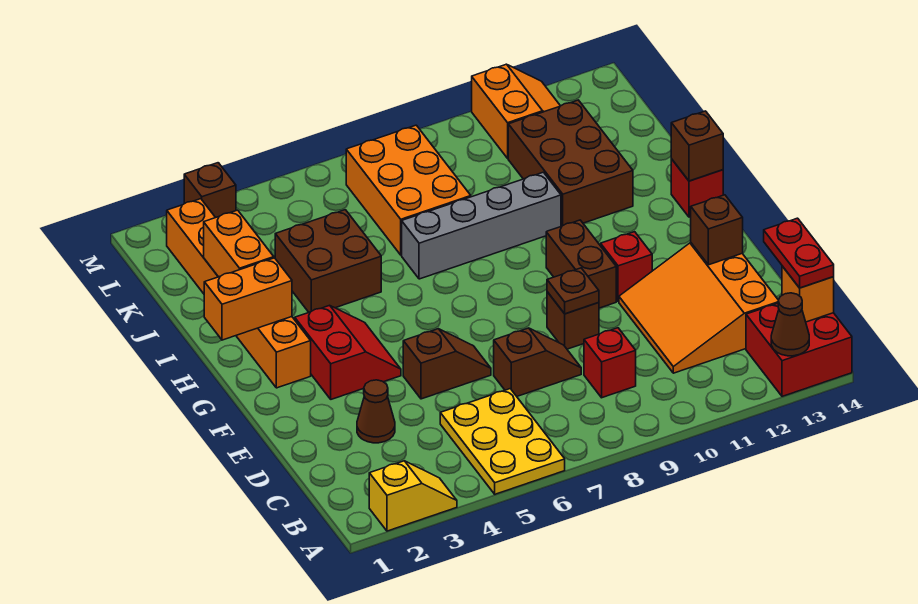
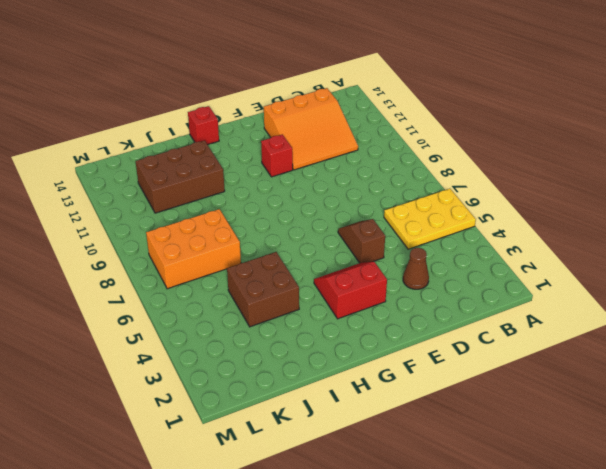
none -> yellow 1x2 slope [369,461,457,531]
none -> red 2x2 brick [746,303,852,396]
none -> red 1x1 brick [584,328,636,398]

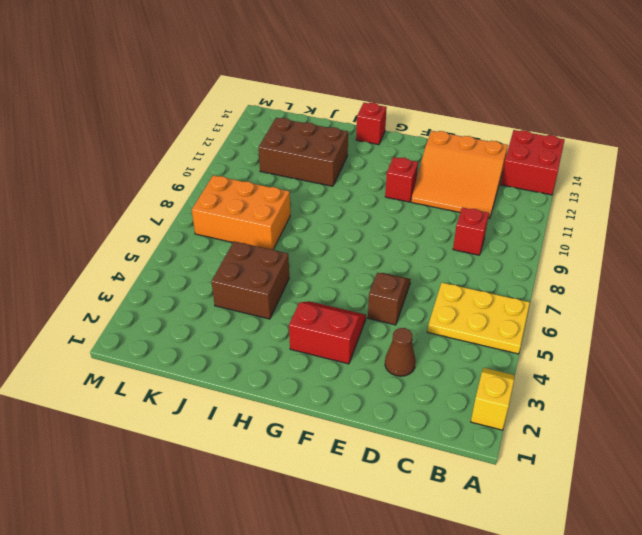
none -> brown 1x2 slope [494,328,581,396]
none -> brown 1x1 brick [547,292,599,349]
none -> brown 1x2 brick [546,220,616,308]

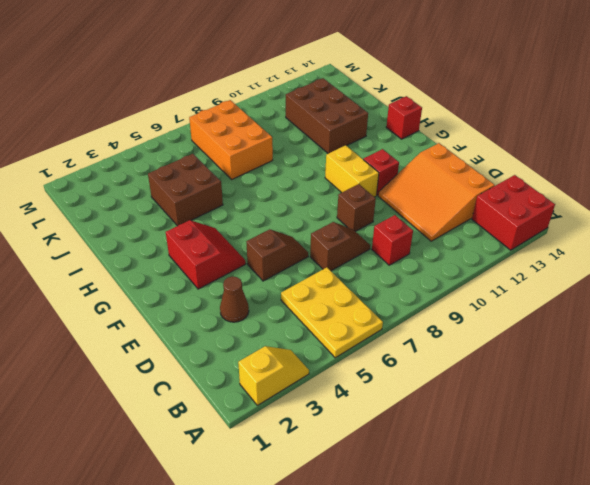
yellow 1x2 brick [325,145,379,197] -> brown 1x2 brick [546,220,616,308]
none -> orange 1x6 brick [167,199,311,388]
none -> grey 1x4 brick [402,172,561,279]
none -> orange 2x2 slope [472,64,560,158]

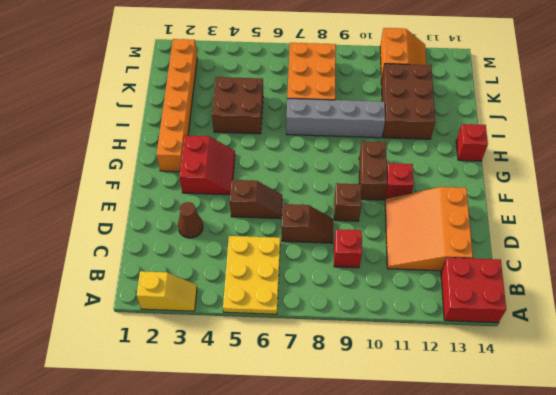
none -> brown 1x1 brick [184,163,236,217]
none -> brown 1x1 cone [771,293,809,356]
none -> orange 1x1 brick [782,266,834,322]

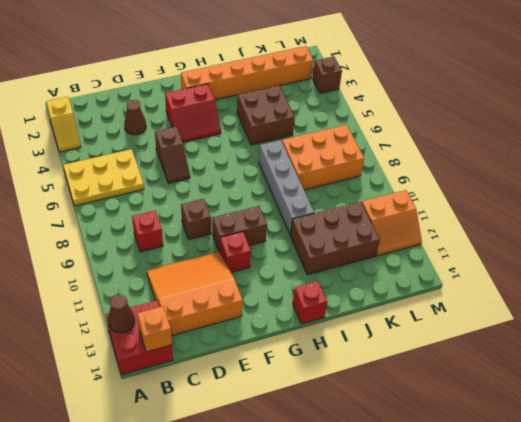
none -> brown 1x2 slope [494,328,581,396]
none -> brown 1x1 plate [547,268,599,314]
none -> brown 1x1 brick [691,195,743,265]

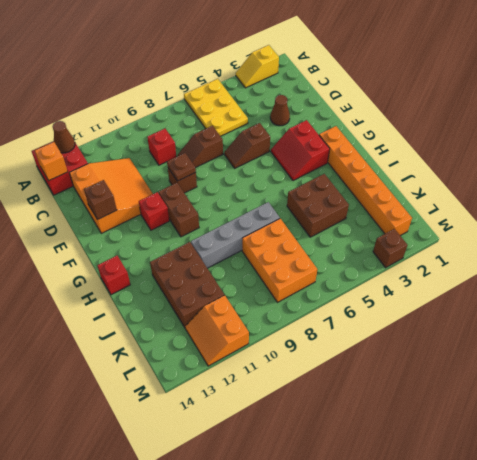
none -> orange 1x2 brick [204,258,292,340]
none -> brown 1x1 brick [671,111,723,181]
none -> orange 1x2 brick [204,210,274,277]

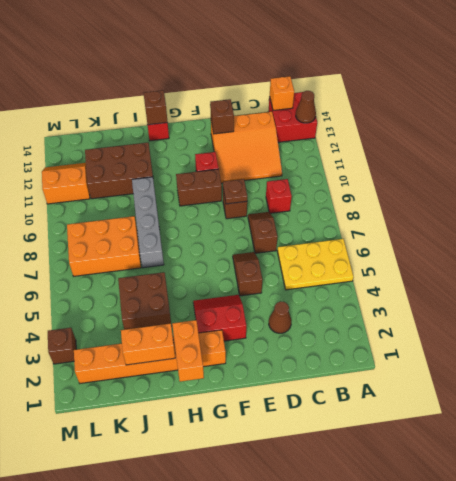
none -> yellow 1x2 slope [369,461,457,531]
none -> red 1x2 plate [764,218,834,288]

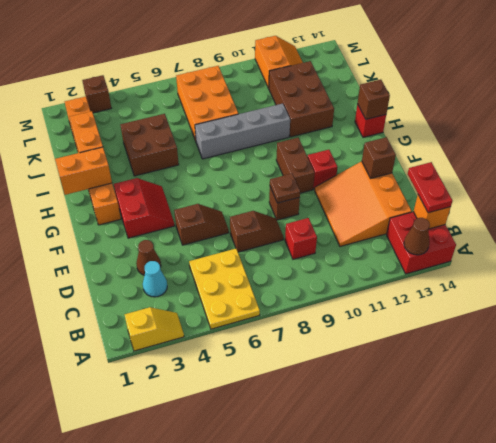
cyan 1x1 cone [143,261,167,297] -> none

